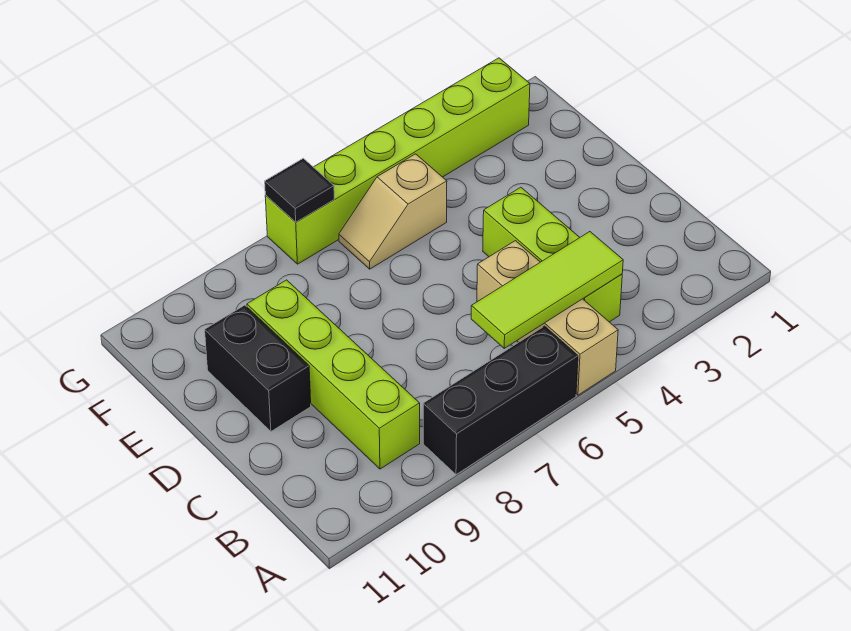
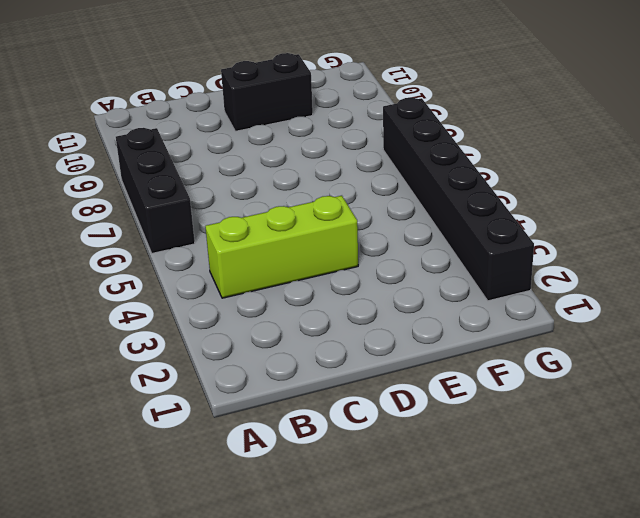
black 1x6 brick [383,98,534,301] -> lime 1x6 brick [265,58,530,264]
none -> tan 1x3 brick [477,241,618,395]
none -> lime 1x4 brick [247,280,420,469]

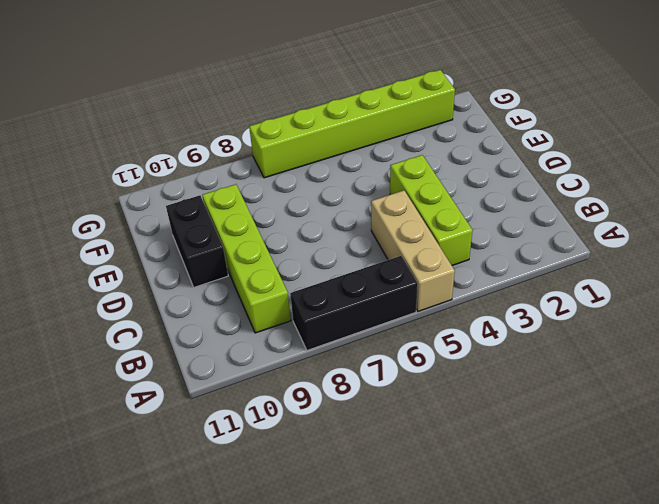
none -> tan 1x2 slope [339,154,447,269]
none -> lime 1x3 tile [471,232,623,348]

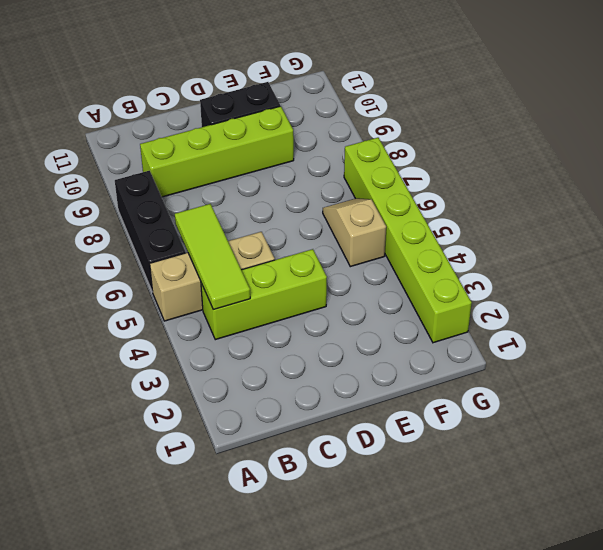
none -> black 1x1 tile [265,158,334,222]

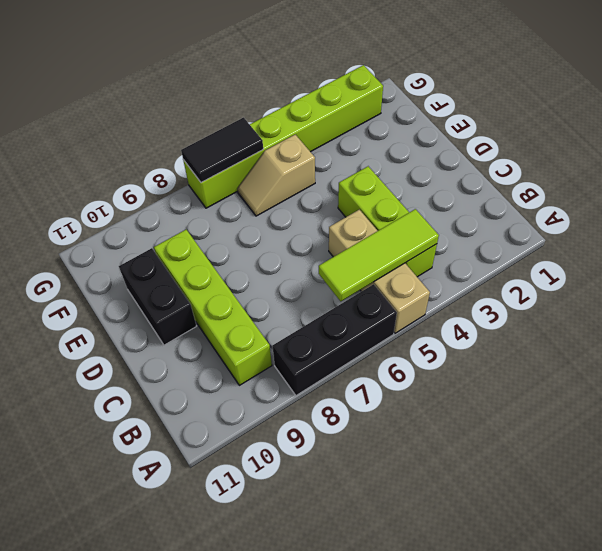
black 1x2 tile [181,118,263,182] -> black 1x1 tile [265,158,334,222]

